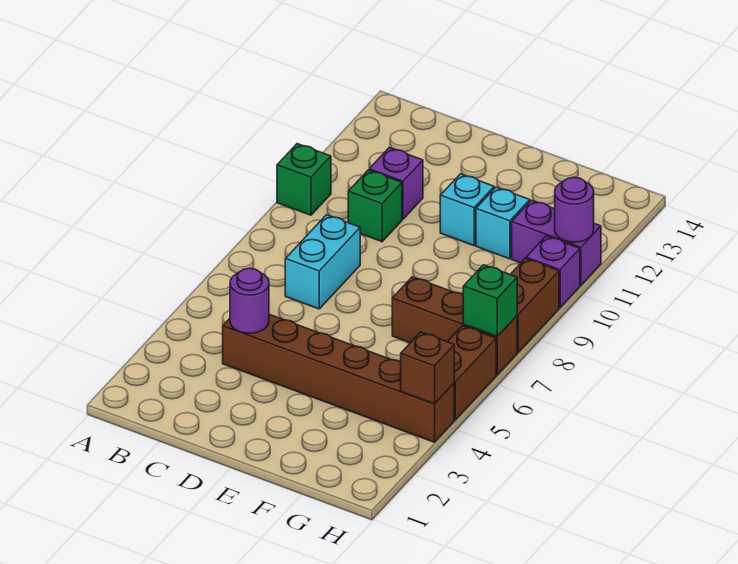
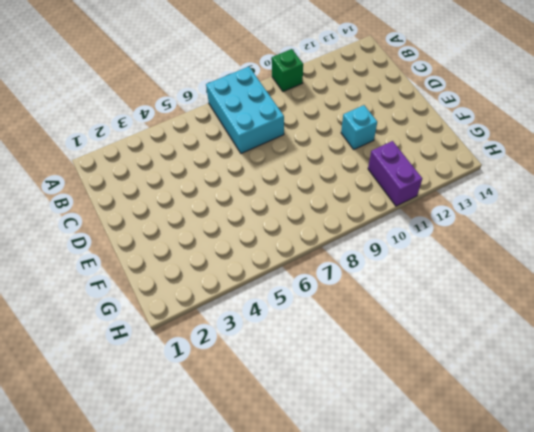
cyan 2x3 brick [206,67,284,153] -> cyan 1x2 brick [285,215,360,309]
none -> brown 1x6 brick [223,314,454,442]
none -> green 1x1 brick [348,170,402,242]
none -> purple 1x1 brick [369,148,423,219]

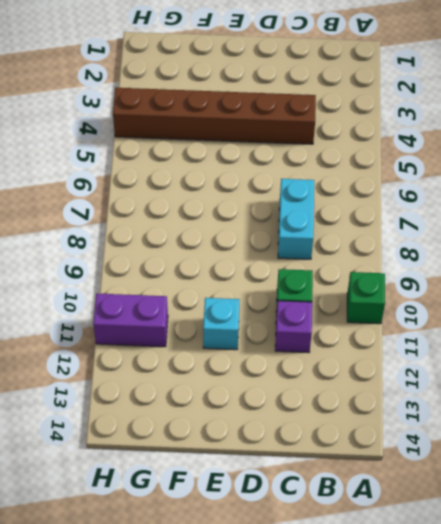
none -> brown 1x3 brick [392,277,517,375]
none -> cyan 1x1 brick [476,187,530,259]
none -> brown 1x2 brick [448,326,496,420]

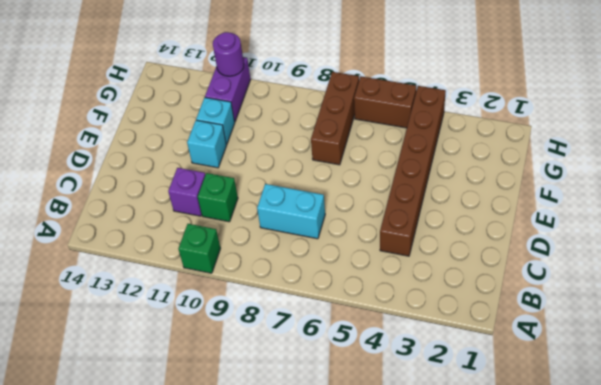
none -> brown 1x2 brick [510,258,559,352]
none -> purple 1x1 brick [526,236,580,308]
none -> purple 1x1 round brick [230,268,269,333]

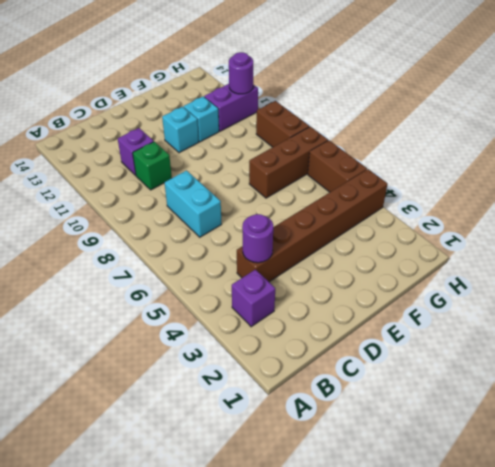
purple 1x1 brick [232,269,275,327] -> purple 1x1 brick moved to [526,236,580,308]
none -> green 1x1 brick [277,144,331,215]
none -> brown 1x1 brick [401,332,454,404]
none -> green 1x1 brick [463,265,517,336]

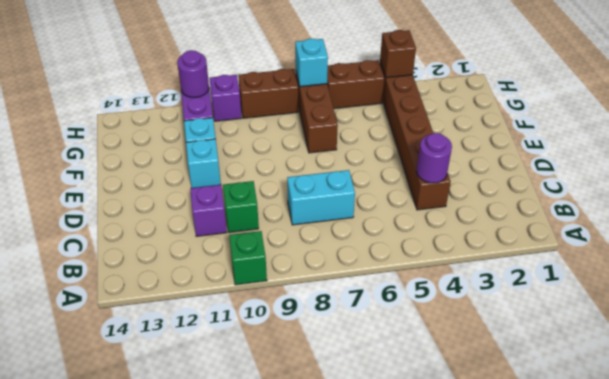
cyan 1x1 brick [295,39,328,87] -> green 1x1 brick [463,265,517,336]

